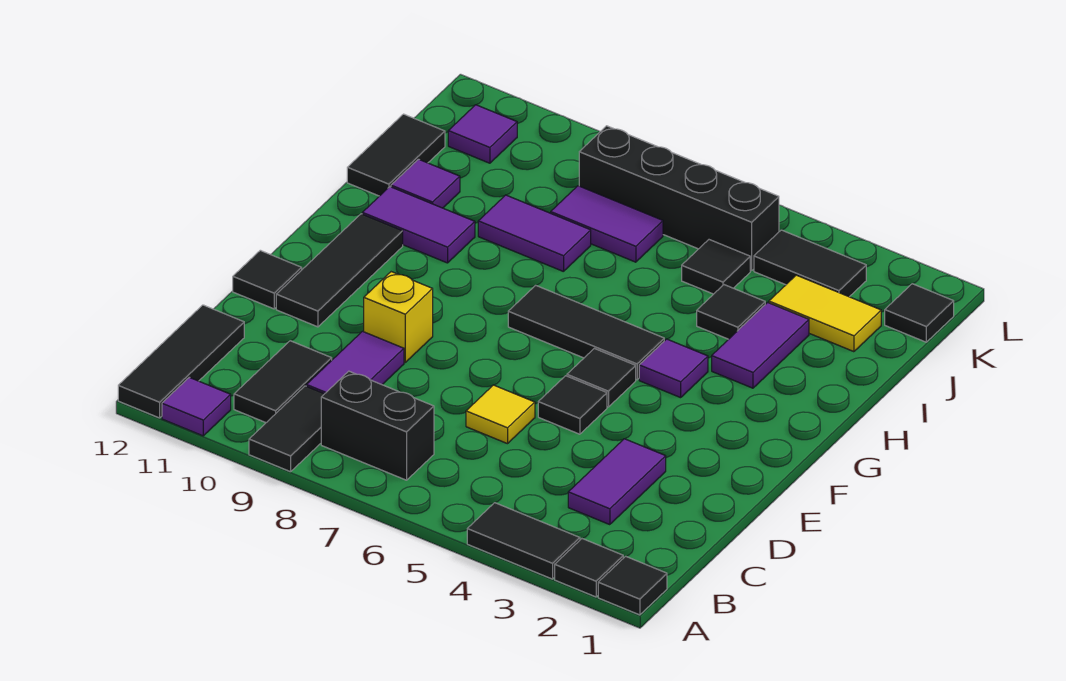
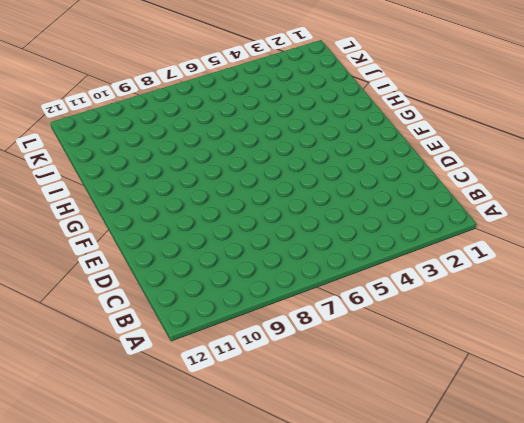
none -> black 1x1 tile [598,556,667,615]
none -> black 1x1 tile [555,539,623,597]
none -> black 1x2 tile [467,503,580,579]
none -> black 1x2 tile [249,386,324,472]

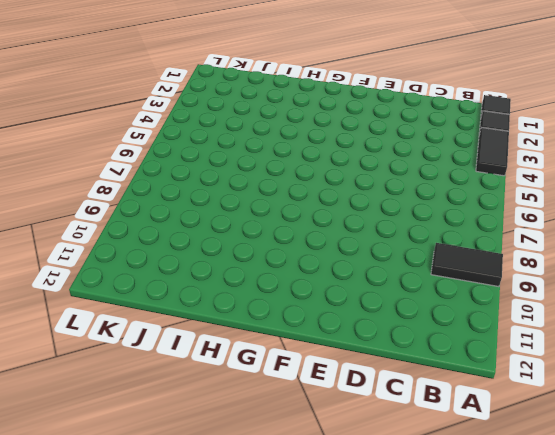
none -> purple 1x1 tile [162,377,231,436]
none -> black 1x3 tile [118,305,244,418]
none -> black 1x2 brick [321,371,434,480]
none -> black 1x2 tile [234,341,332,423]

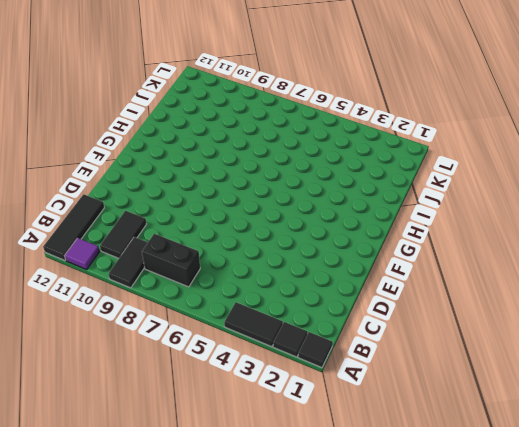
none -> purple 1x2 tile [568,439,666,525]
none -> purple 1x2 tile [306,331,404,394]
none -> yellow 1x1 tile [466,385,535,444]
none -> black 1x1 tile [538,376,607,434]

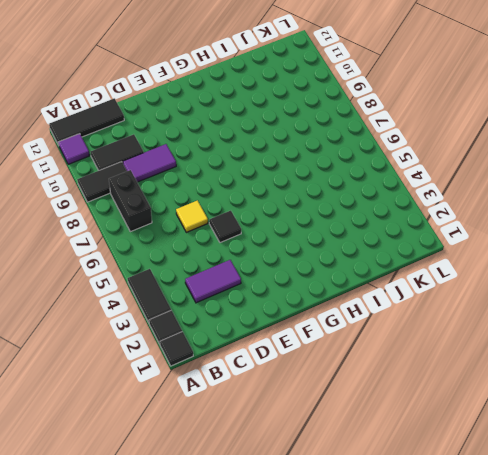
none -> yellow 1x1 brick [363,272,433,363]
none -> black 1x3 tile [276,214,403,327]
none -> black 1x1 tile [233,250,302,309]
none -> black 1x1 tile [567,348,636,407]

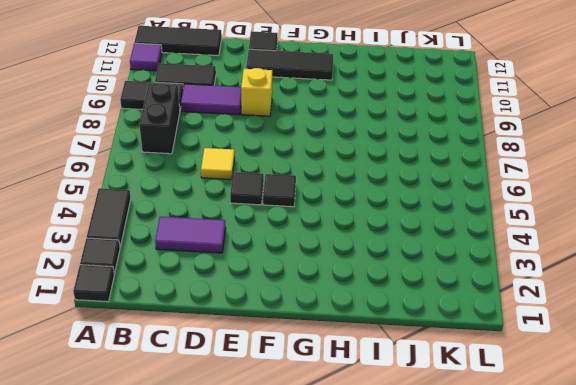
none -> purple 1x1 tile [639,339,708,398]
none -> black 1x3 tile [508,285,664,380]
none -> purple 1x2 tile [712,302,809,388]
none -> purple 1x2 tile [362,187,475,263]

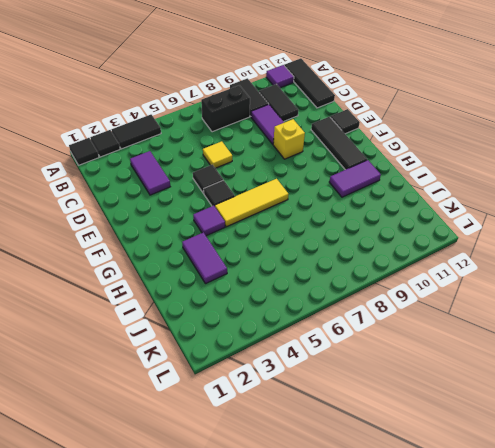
yellow 1x3 tile [215,179,289,227] -> black 1x3 tile [508,285,664,380]
none -> black 1x1 tile [697,285,765,339]
none -> purple 1x2 tile [478,195,591,272]
none -> purple 1x1 tile [391,159,460,208]
none -> black 1x2 tile [347,114,445,196]

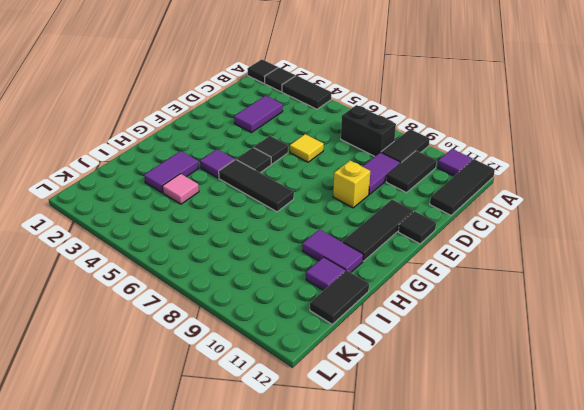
pink 1x1 tile [162,174,199,204] -> black 1x1 tile [697,285,765,339]
none -> purple 1x2 tile [478,195,591,272]
none -> yellow 1x2 tile [769,275,881,352]
none -> black 1x1 tile [682,240,750,294]
none -> purple 1x2 tile [551,186,663,262]

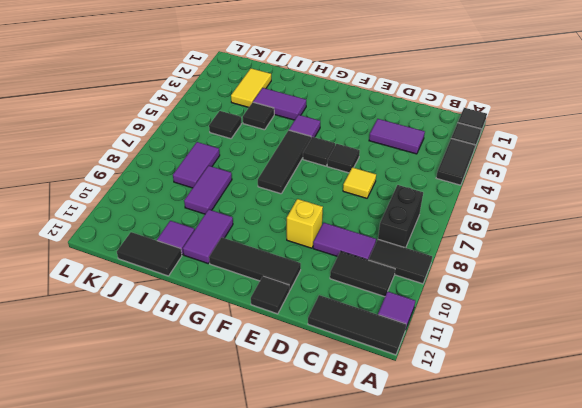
none -> black 1x1 tile [885,284,954,342]
none -> black 1x2 tile [754,230,866,297]
none -> black 1x4 brick [579,126,779,271]
none -> purple 1x1 tile [448,105,517,163]

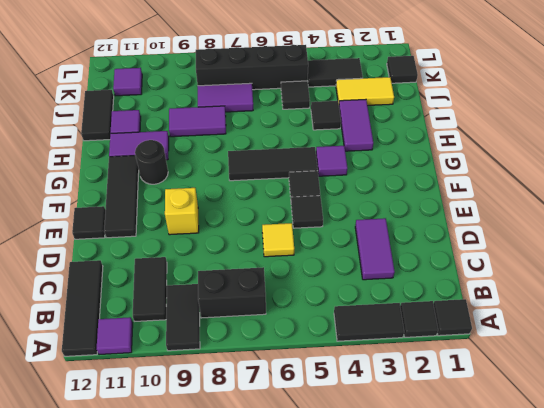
black 1x1 round brick [135,140,168,184] -> none
none -> purple 1x2 tile [306,331,404,394]

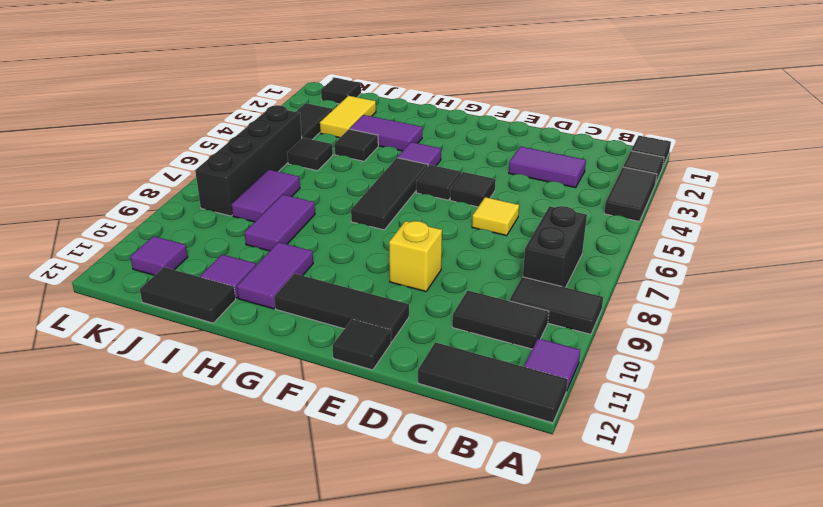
none -> purple 1x2 tile [306,331,404,394]

